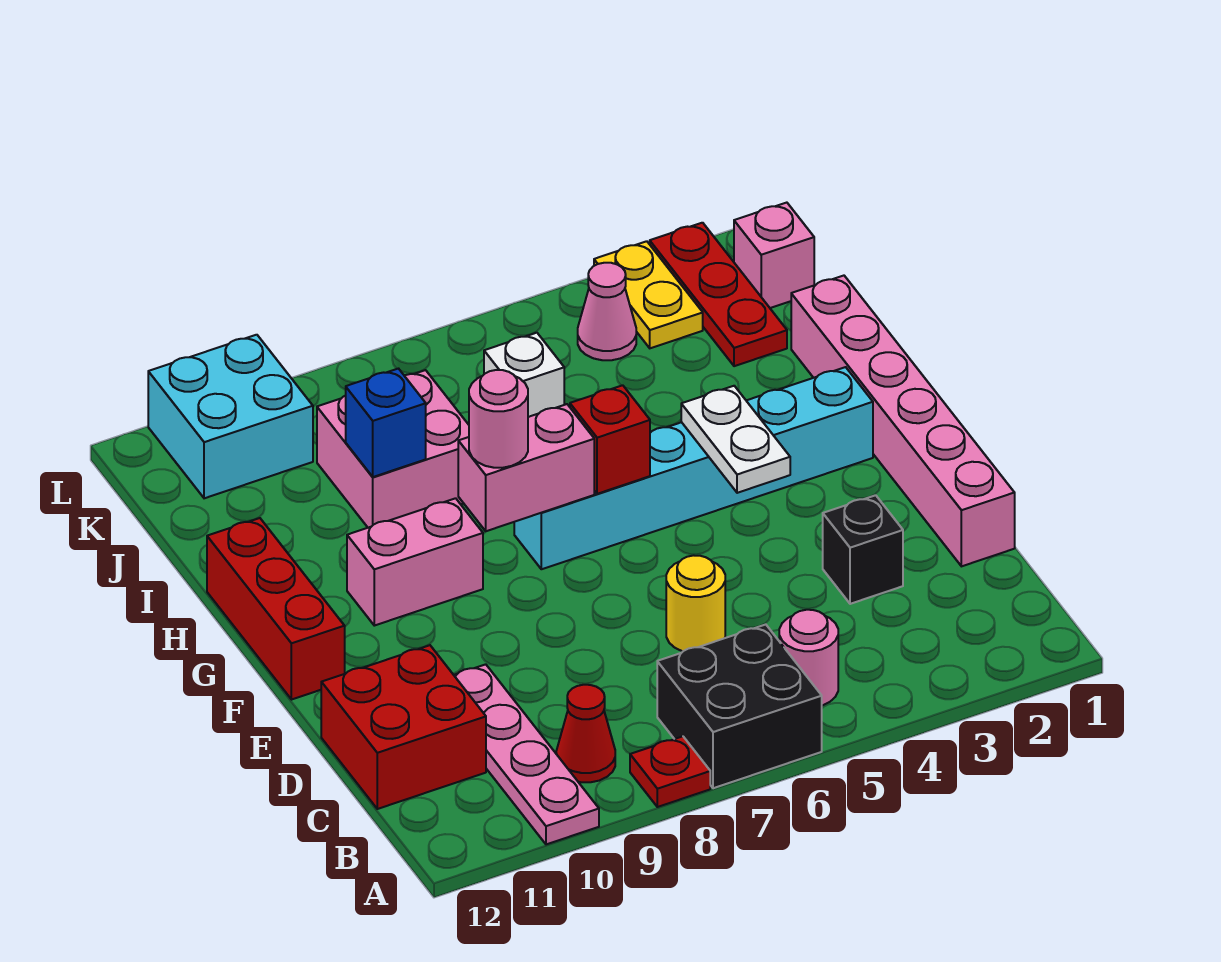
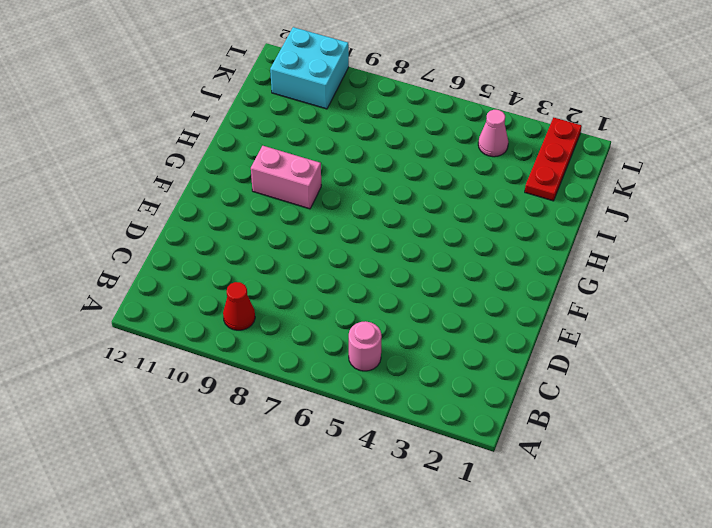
none -> black 2x2 brick [657,625,822,788]
none -> red 1x1 plate [630,736,710,807]
none -> pink 1x4 plate [454,664,599,844]

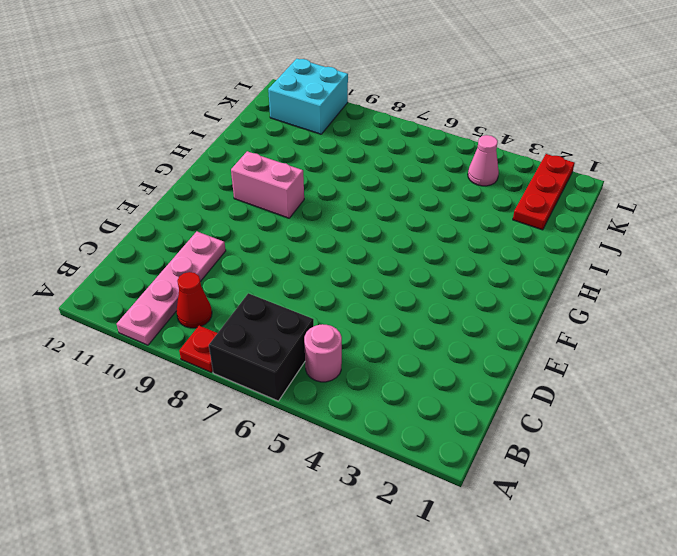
none -> red 2x2 brick [321,645,486,809]
none -> pink 1x6 brick [791,276,1015,566]
none -> black 1x1 brick [823,495,903,604]

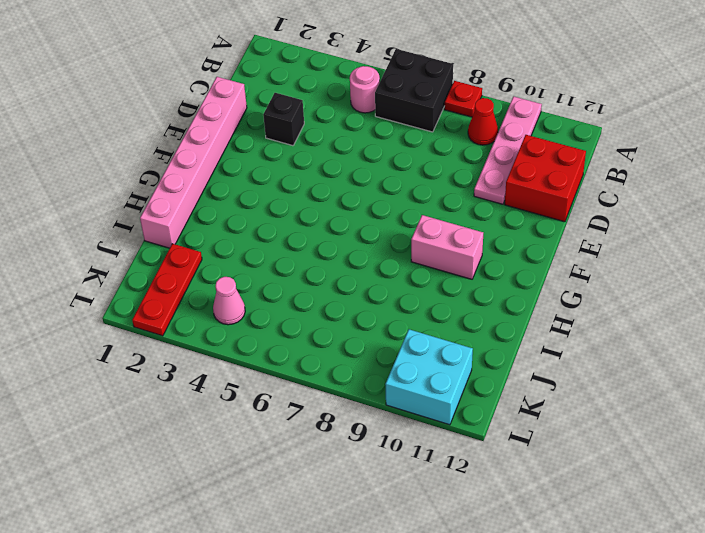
none -> yellow 1x1 round brick [666,555,725,651]
none -> red 1x3 brick [207,518,345,700]
none -> cyan 1x6 brick [514,367,873,569]

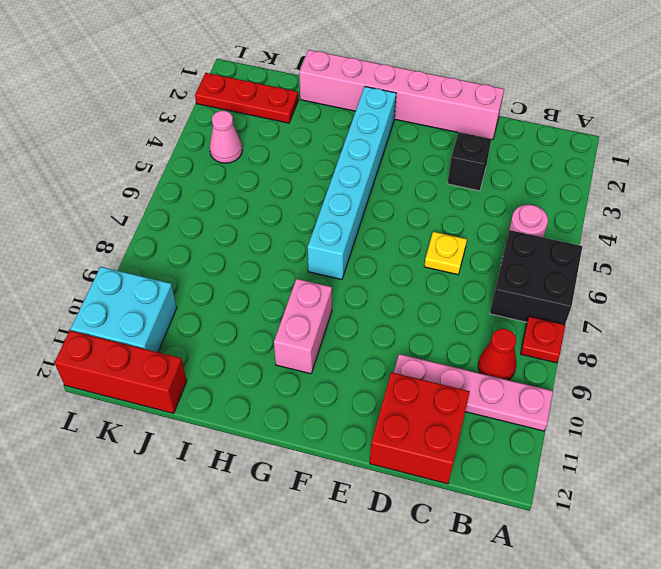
yellow 1x1 plate [424,232,467,275] -> yellow 1x1 round brick [666,555,725,651]
red 1x3 brick [54,331,187,413] -> red 1x3 brick moved to [207,518,345,700]
none -> pink 2x2 brick [317,370,469,528]
none -> white 1x1 brick [484,333,564,417]
none -> pink 1x1 brick [734,203,814,308]

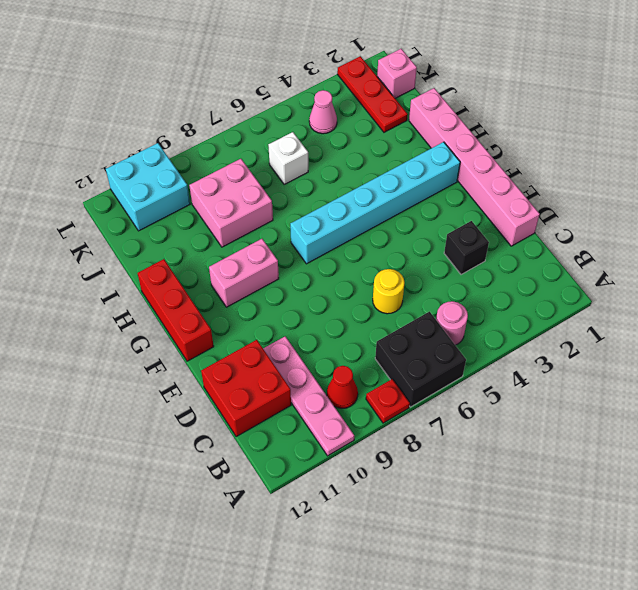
none -> yellow 1x2 plate [594,241,703,348]
none -> white 1x2 plate [681,386,790,493]
none -> red 1x1 brick [570,385,650,494]

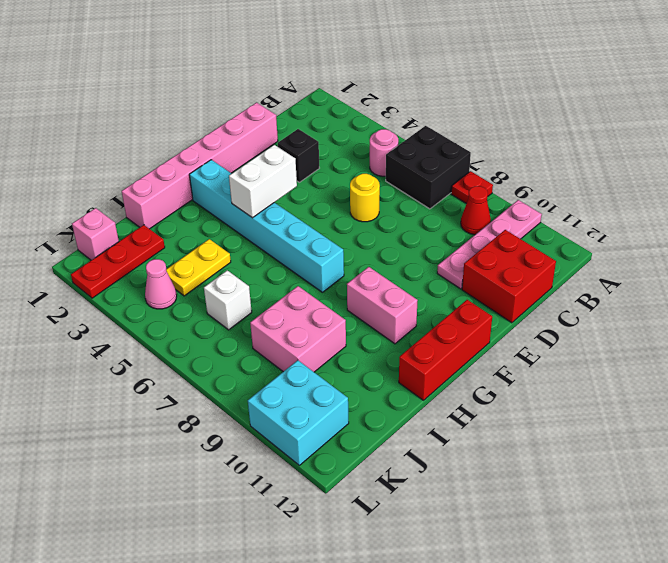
white 1x2 brick [229,145,297,218] -> white 1x2 plate [681,386,790,493]
yellow 1x2 plate [166,239,231,296] -> yellow 1x2 plate moved to [594,241,703,348]
none -> red 1x1 brick [570,385,650,494]
none -> pink 1x2 brick [458,404,594,531]
none -> blue 1x1 brick [346,369,426,477]

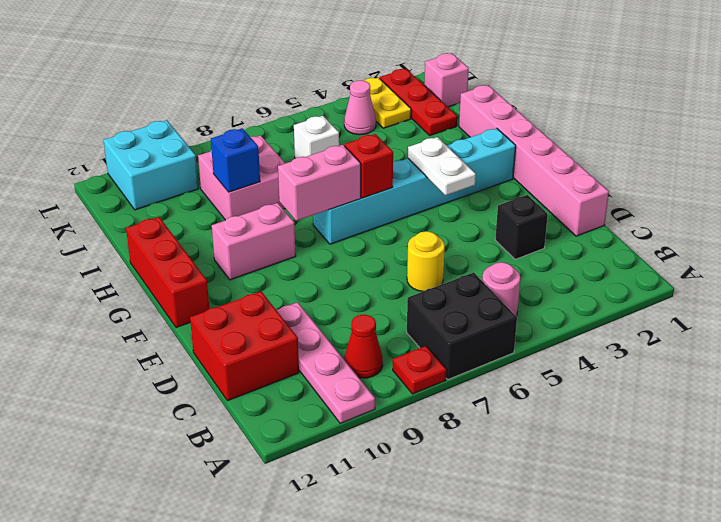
none -> pink 1x1 round brick [469,370,528,468]

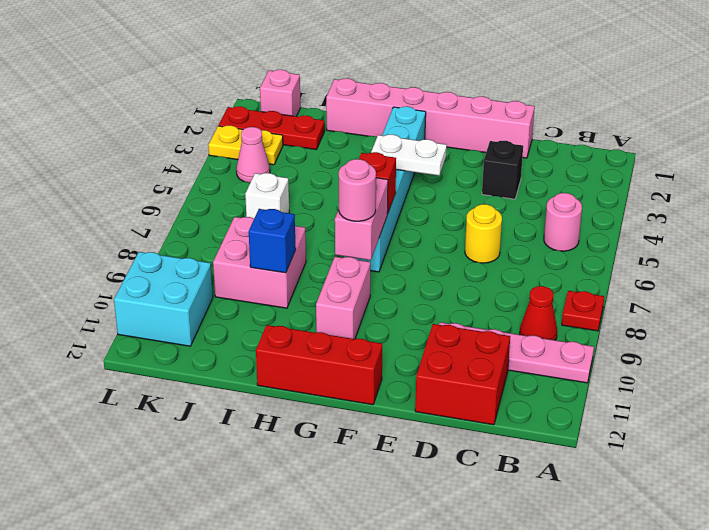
none -> black 2x2 brick [657,625,822,788]

